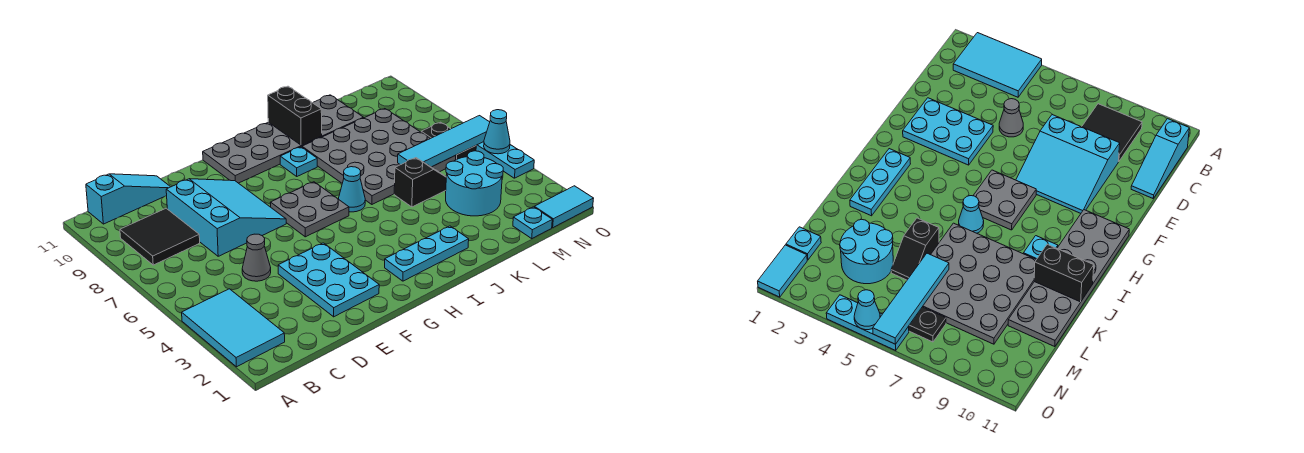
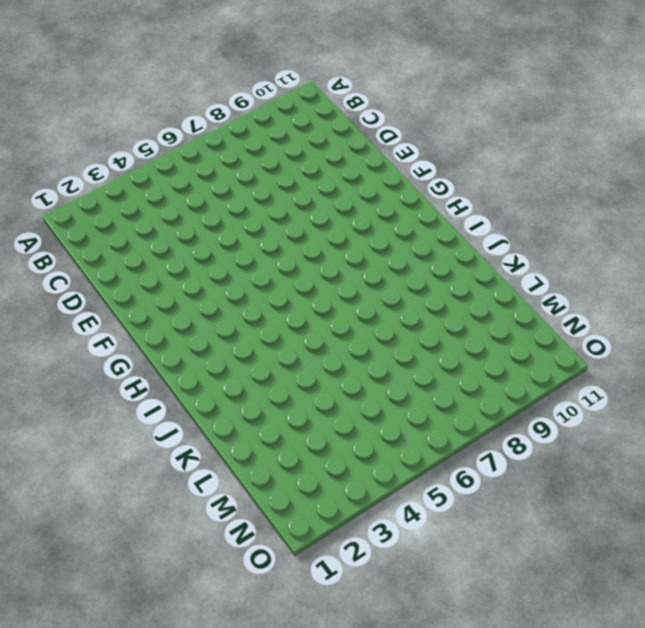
none -> cyan 2x3 tile [182,289,285,367]
none -> black 2x2 tile [120,208,200,265]
none -> cyan 1x3 slope [86,174,170,224]

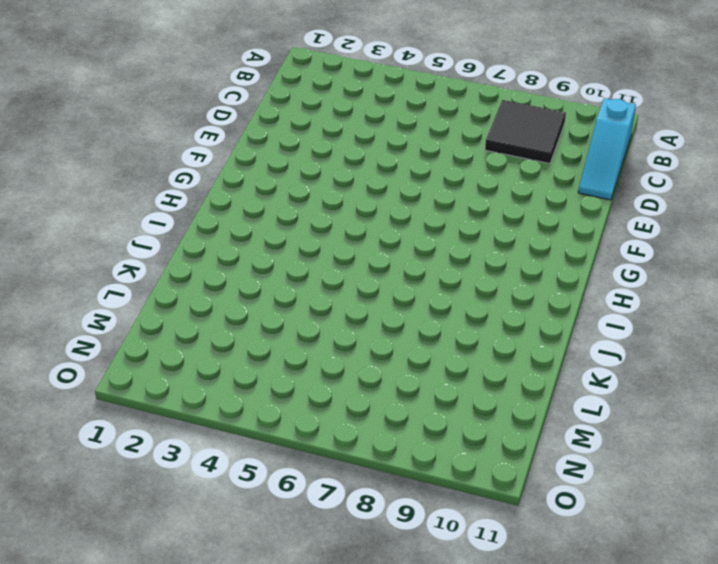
none -> cyan 2x3 tile [182,289,285,367]
none -> grey 1x1 cone [242,234,271,281]
none -> cyan 3x3 slope [166,179,286,256]

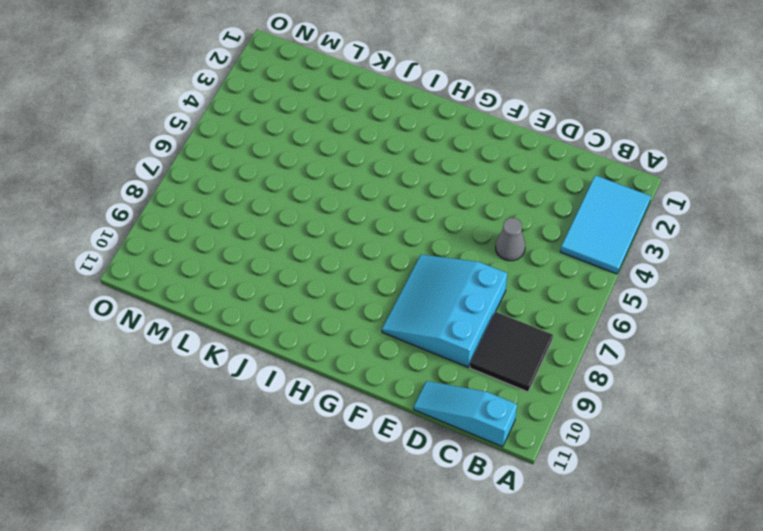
none -> cyan 2x3 plate [278,243,379,317]
none -> grey 2x2 plate [270,182,349,237]
none -> grey 2x6 plate [203,95,364,183]

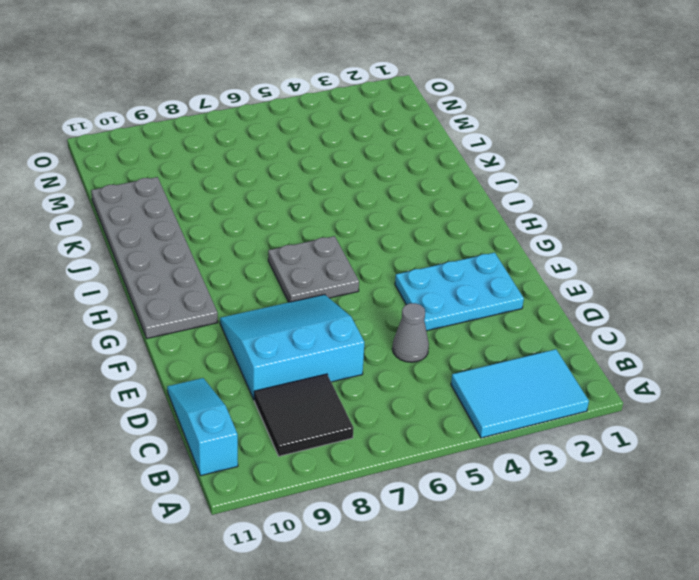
none -> cyan 1x3 plate [385,226,469,281]
none -> cyan 1x1 cone [339,167,365,212]
none -> cyan 1x1 plate [280,147,317,176]

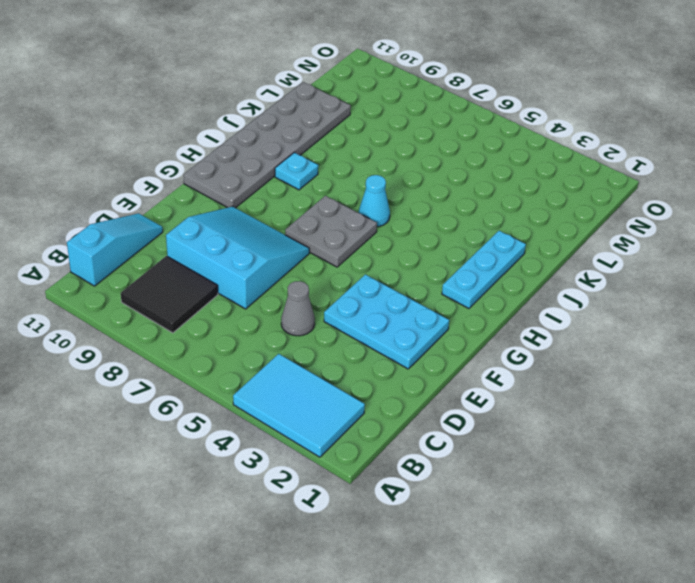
none -> grey 4x4 plate [302,109,456,204]
none -> black 1x2 slope [394,158,446,207]
none -> cyan 2x2 round brick [446,151,503,216]

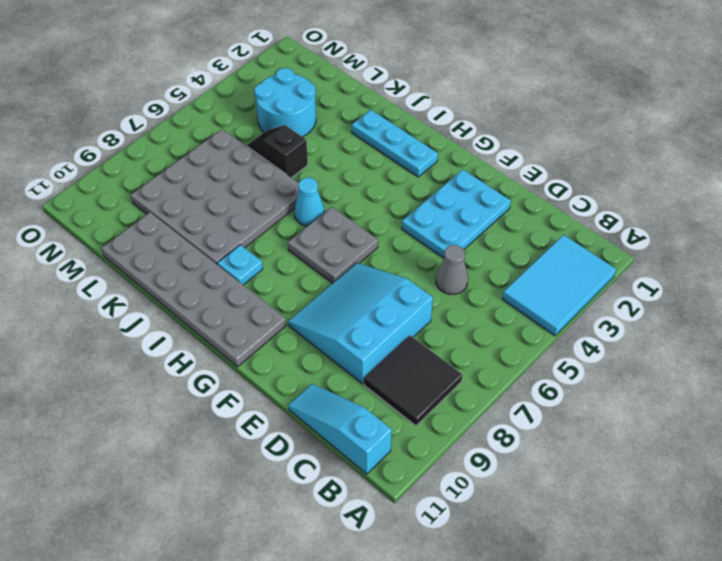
none -> cyan 1x1 plate [513,207,552,238]
none -> cyan 1x2 tile [534,186,594,228]
none -> black 1x2 plate [421,122,476,160]

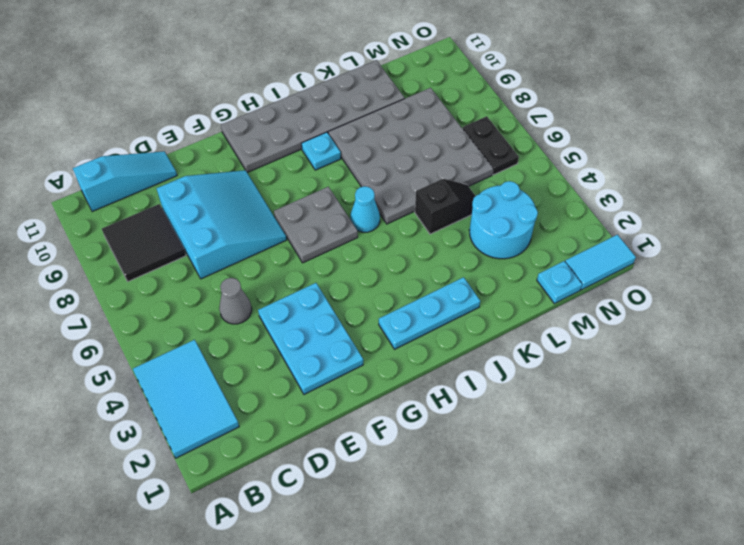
none -> cyan 1x3 plate [476,142,534,178]
none -> black 1x2 brick [268,86,322,145]
none -> cyan 1x4 tile [398,116,490,167]

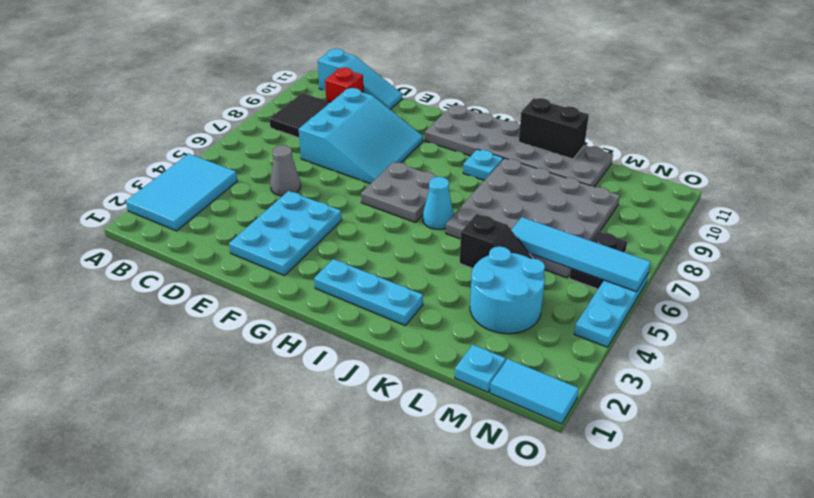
red 1x1 brick [325,68,363,102] -> none
black 1x2 brick [519,98,589,159] -> black 1x2 brick turned to [268,86,322,145]
none -> cyan 1x1 cone [484,110,510,154]

